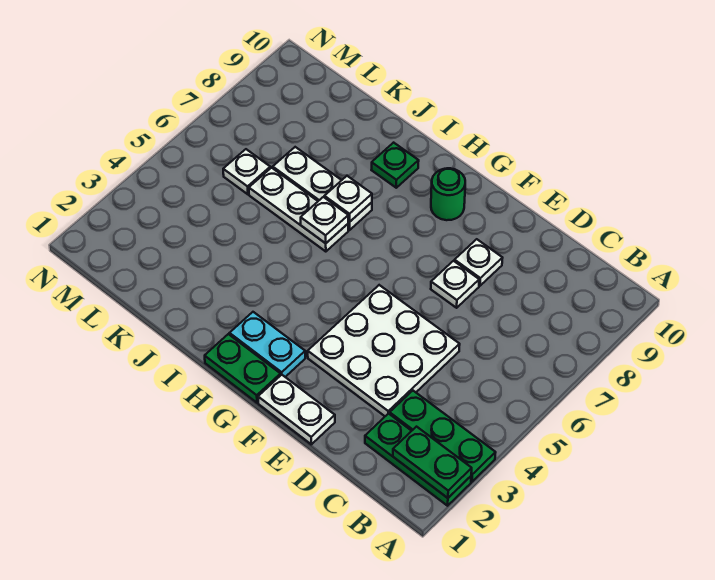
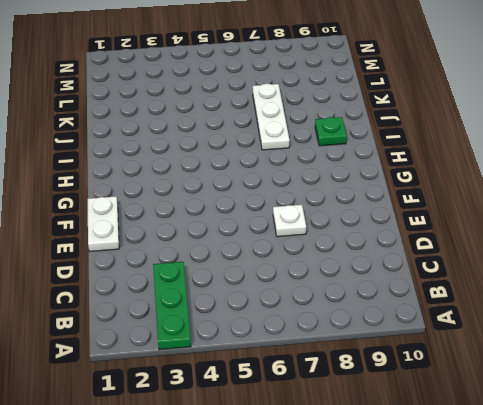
none -> green 1x3 plate [365,413,471,506]
none -> white 3x3 plate [308,285,460,416]
none -> white 1x1 plate [455,239,502,286]

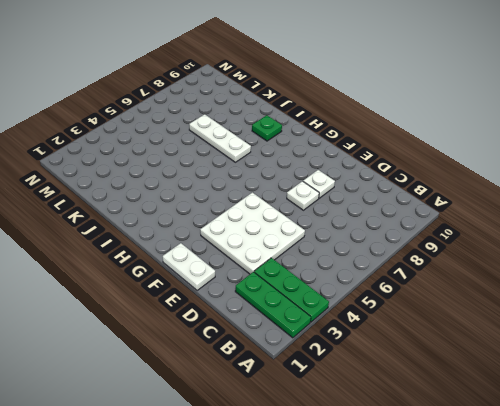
none -> green 1x2 plate [205,334,281,403]
none -> cyan 1x2 plate [230,312,305,377]
none -> green 1x1 round brick [431,168,465,220]

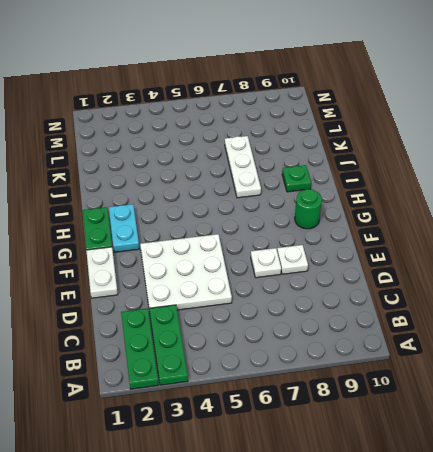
none -> white 1x3 plate [249,168,348,252]
none -> white 1x1 plate [223,149,270,194]
none -> green 1x2 plate [393,427,472,498]

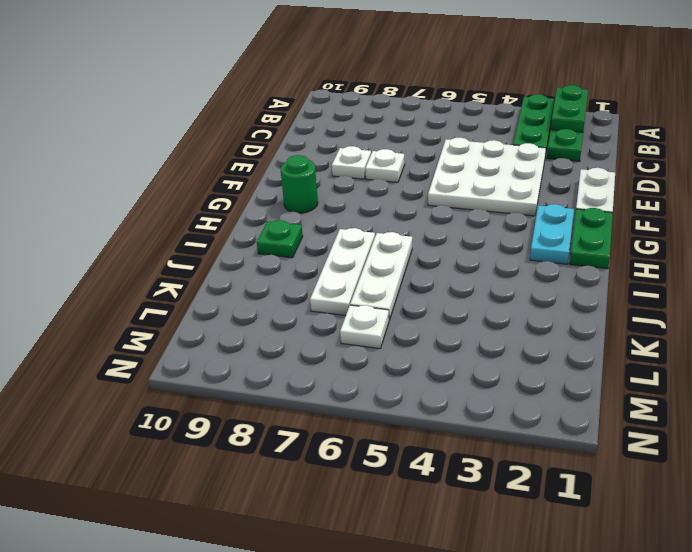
none -> white 1x1 plate [301,197,348,243]
none -> white 1x1 plate [324,176,372,222]

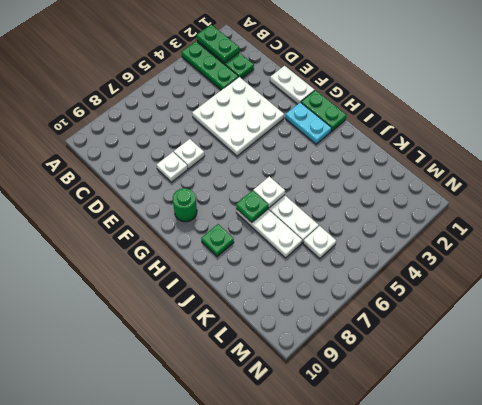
green 1x1 plate [236,190,268,222] -> white 1x1 plate [324,176,372,222]

